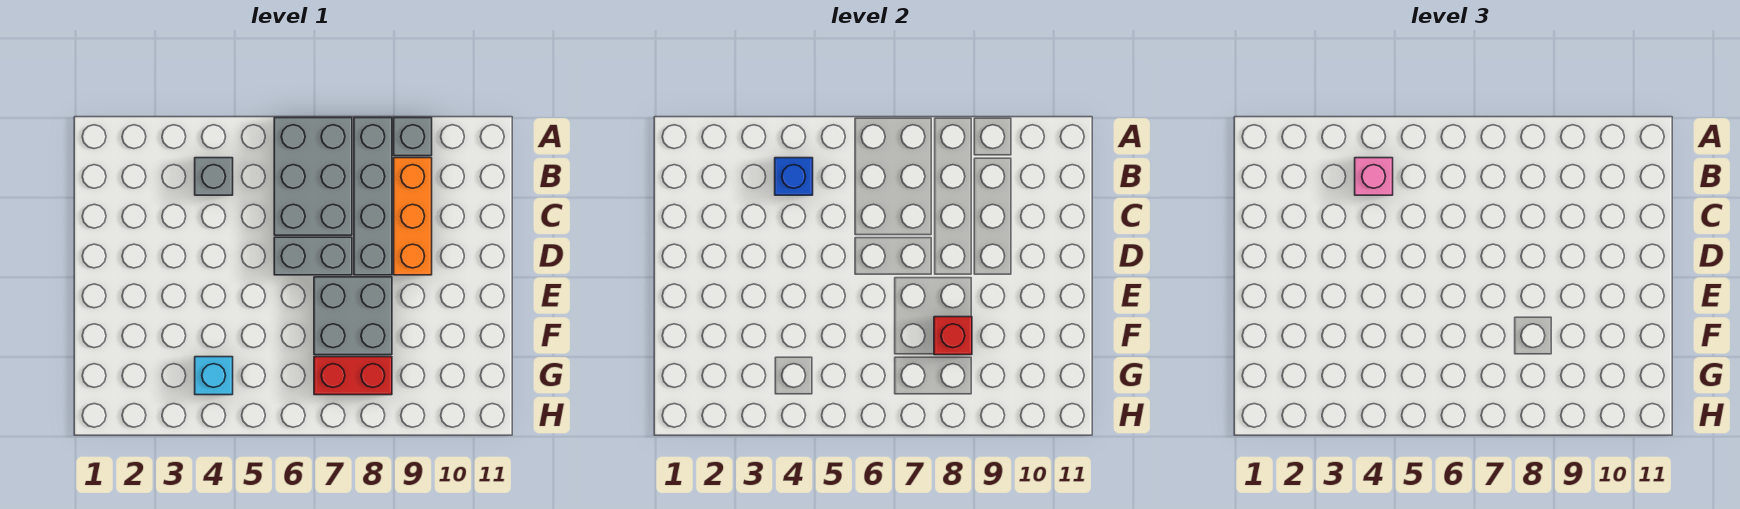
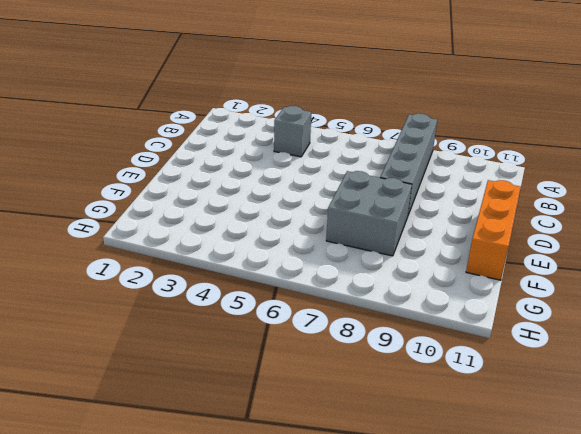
orange 1x3 brick [466,180,521,280] -> orange 1x3 brick moved to [394,158,432,275]
none -> grey 2x3 brick [274,118,352,235]
none -> grey 1x1 brick [394,118,432,156]
none -> grey 1x2 brick [274,237,352,275]

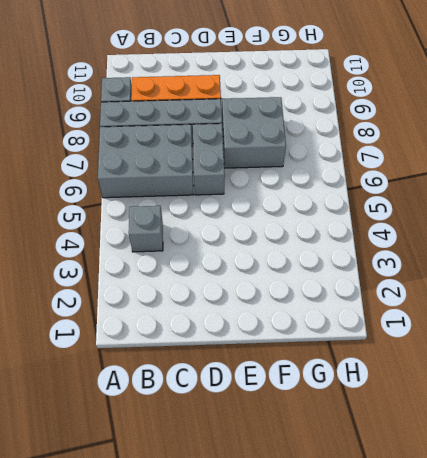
none -> cyan 1x1 brick [195,357,233,395]
none -> red 1x2 brick [314,357,392,395]
none -> blue 1x1 brick [775,158,813,195]

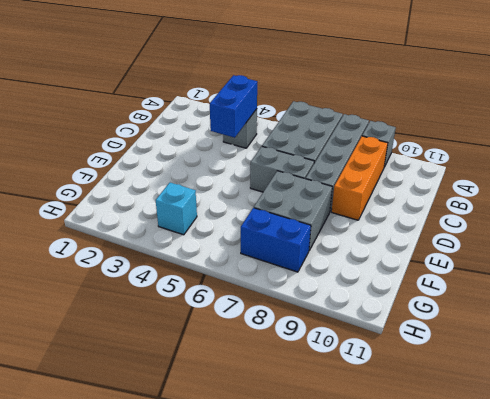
blue 1x2 brick [210,75,257,138] -> blue 1x1 brick [775,158,813,195]
blue 1x2 brick [241,208,311,272] -> red 1x2 brick [314,357,392,395]
none -> red 1x1 brick [934,317,972,355]
none -> pink 1x1 brick [1355,158,1393,195]

